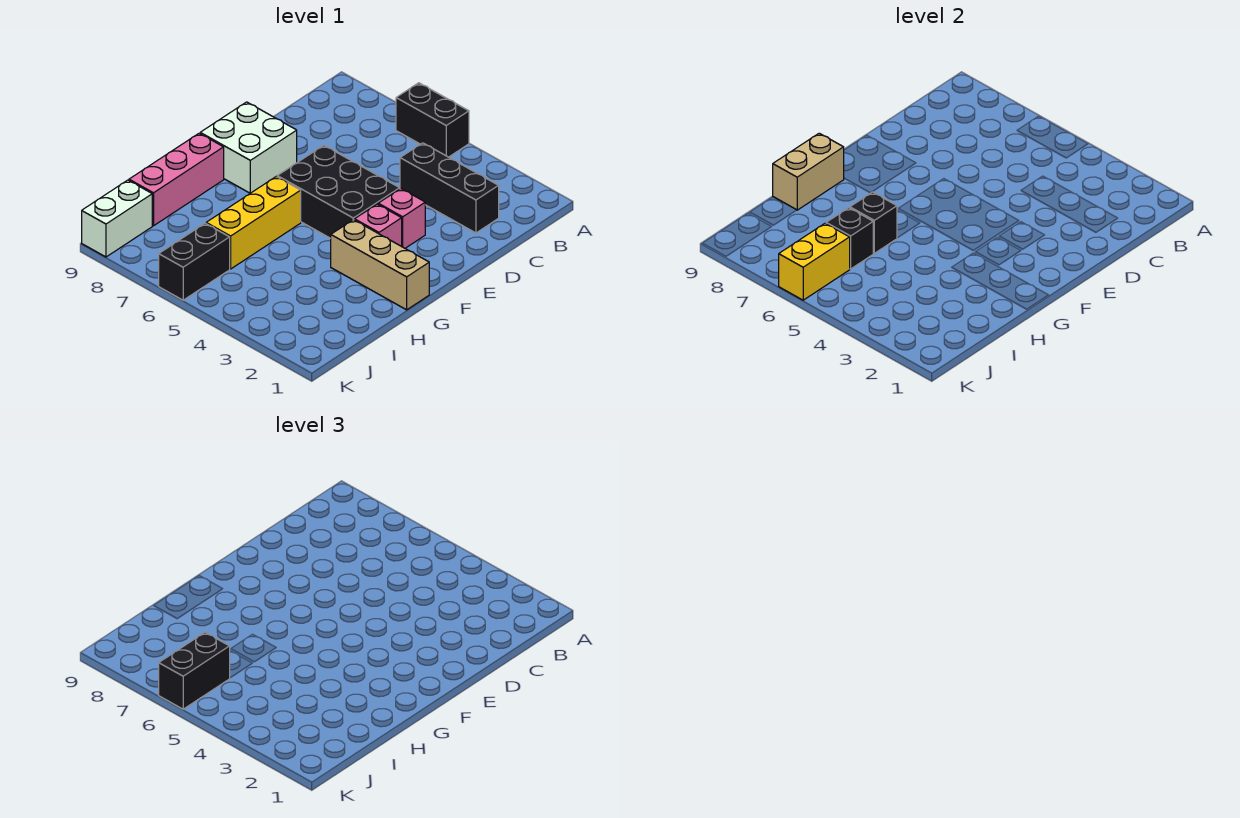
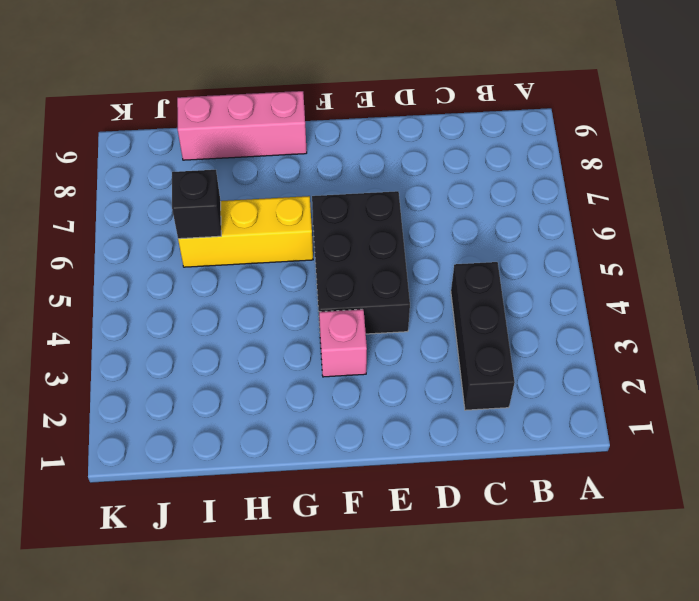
none -> black 1x2 brick [396,83,469,157]
none -> pink 1x1 brick [378,189,425,248]
none -> white 2x2 brick [200,102,297,193]

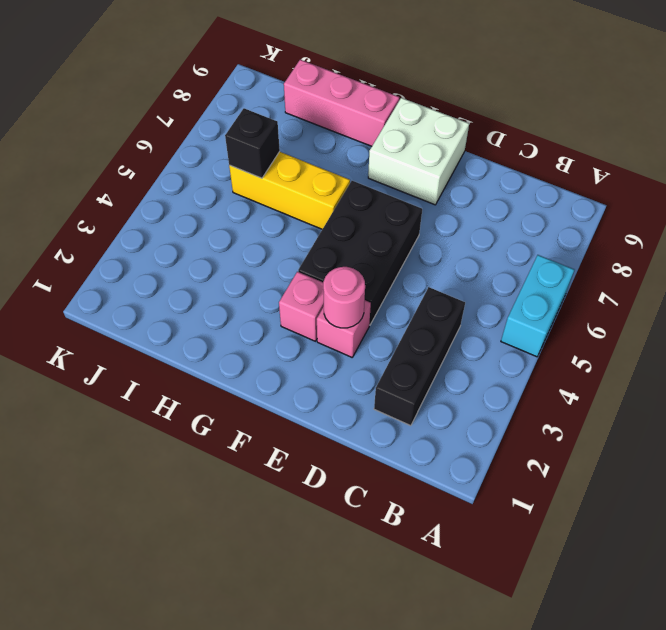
cyan 1x2 brick [501,255,574,357] -> black 1x2 brick [396,83,469,157]
pink 1x1 round brick [323,267,365,328] -> none
none -> tan 1x3 brick [331,220,429,310]
none -> black 1x2 brick [159,223,230,300]
none -> white 1x2 brick [82,180,152,257]

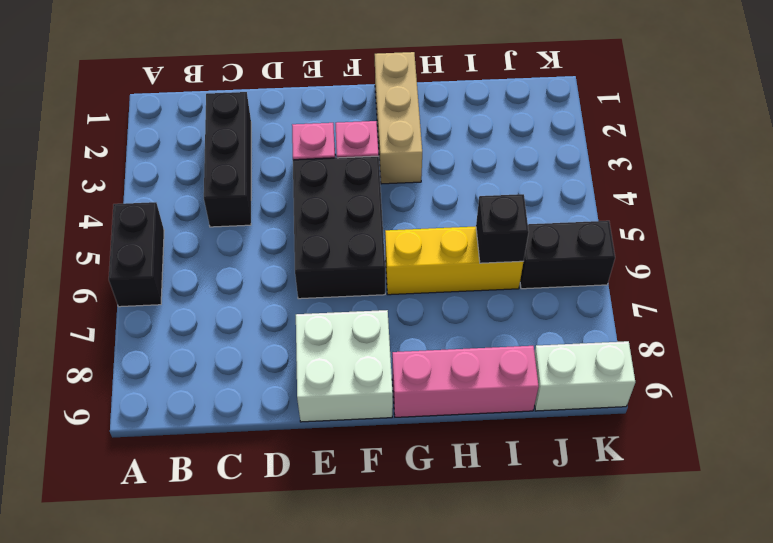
none -> tan 1x2 brick [773,133,844,210]
none -> black 1x1 brick [850,192,897,253]
none -> yellow 1x2 brick [779,223,850,300]

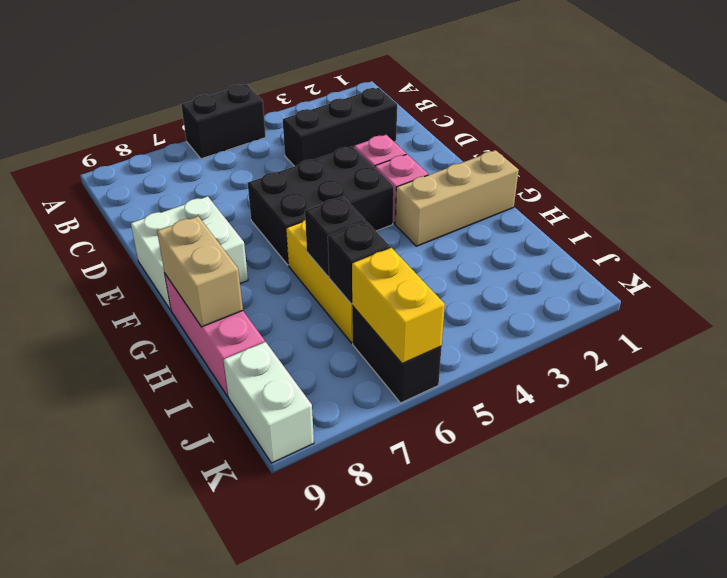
none -> black 1x2 brick [159,632,230,709]

